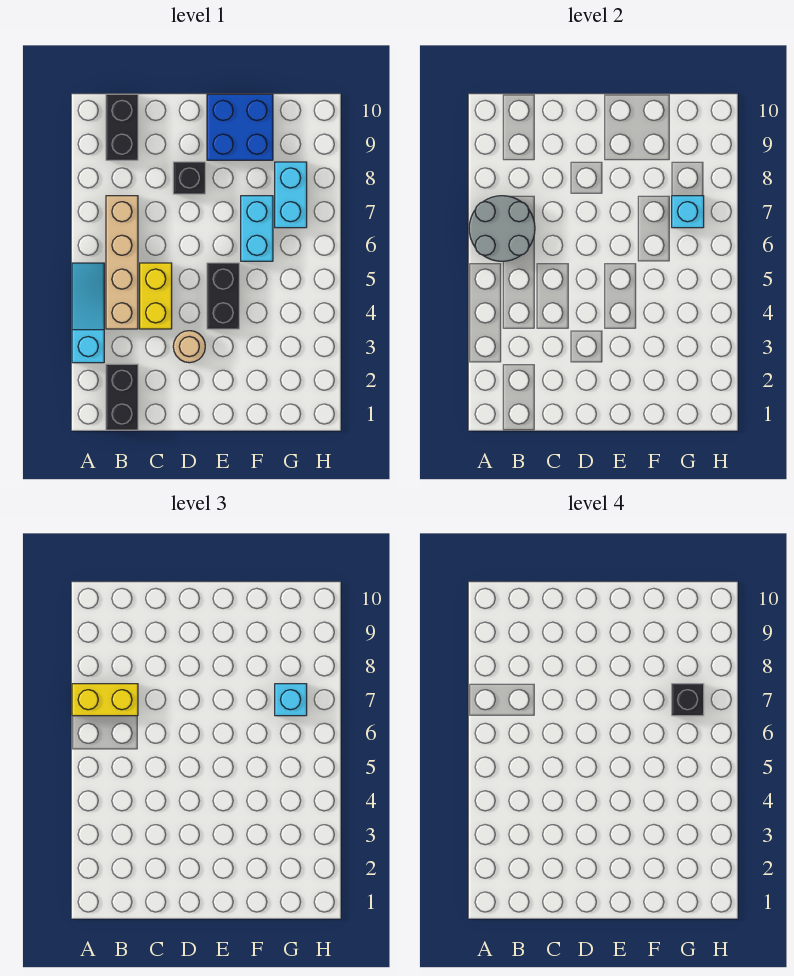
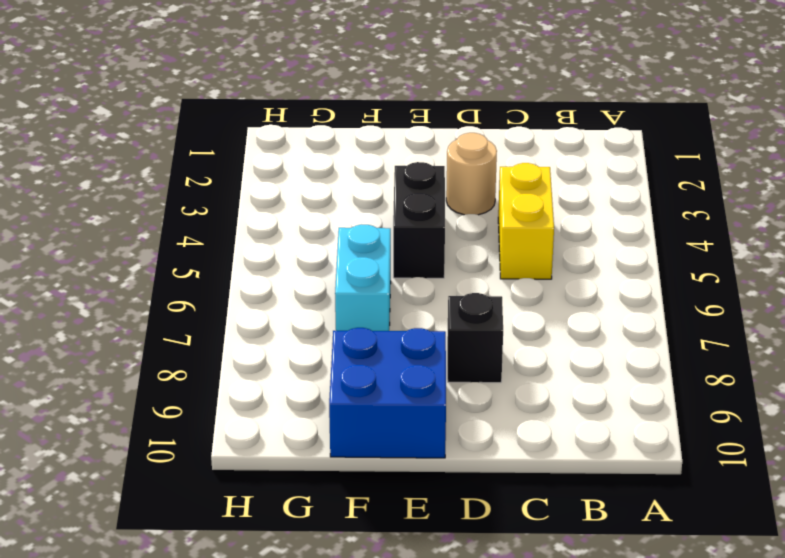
none -> cyan 1x3 slope [72,263,104,363]
none -> black 1x2 brick [106,364,138,430]
none -> tan 1x4 brick [106,196,138,329]

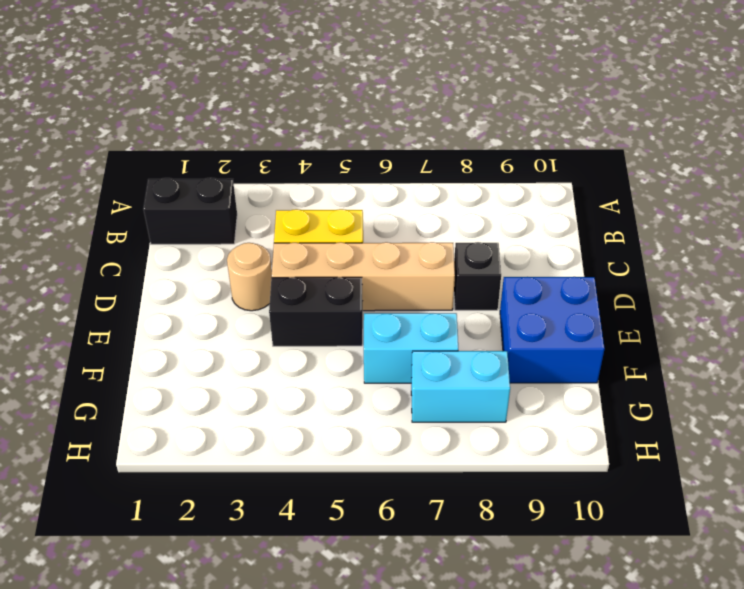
tan 1x4 brick [272,242,455,311] -> tan 1x4 brick moved to [106,196,138,329]
none -> cyan 1x3 slope [72,263,104,363]
none -> black 1x2 brick [106,94,138,160]
none -> grey 2x2 round brick [469,196,535,261]

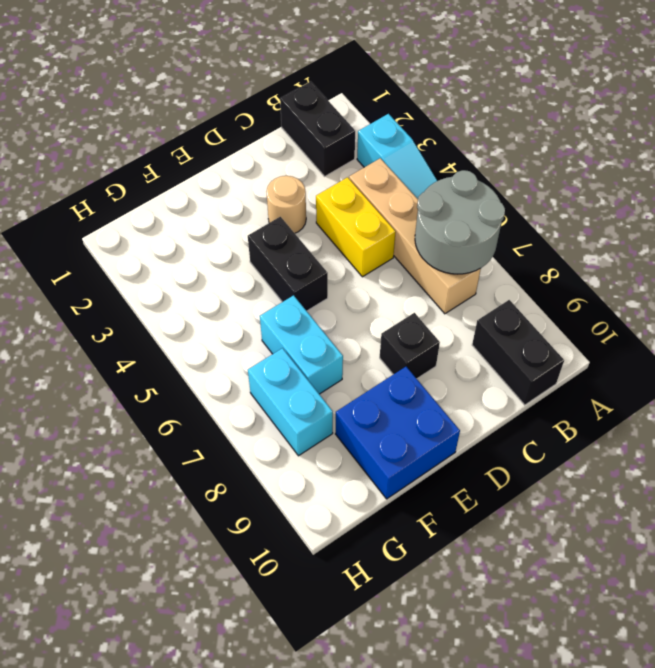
none -> cyan 1x1 brick [672,196,704,228]
none -> yellow 1x2 brick [72,684,138,716]
none -> cyan 1x1 brick [275,684,307,716]

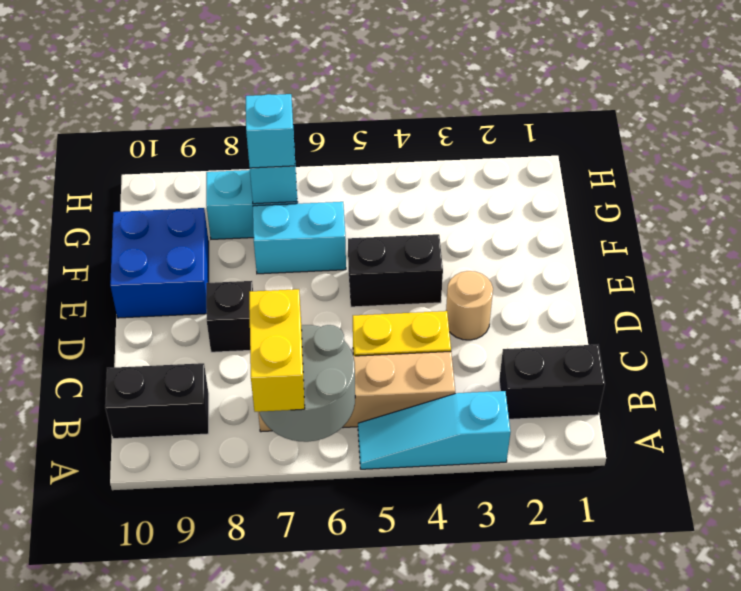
none -> black 1x1 brick [672,684,704,716]

